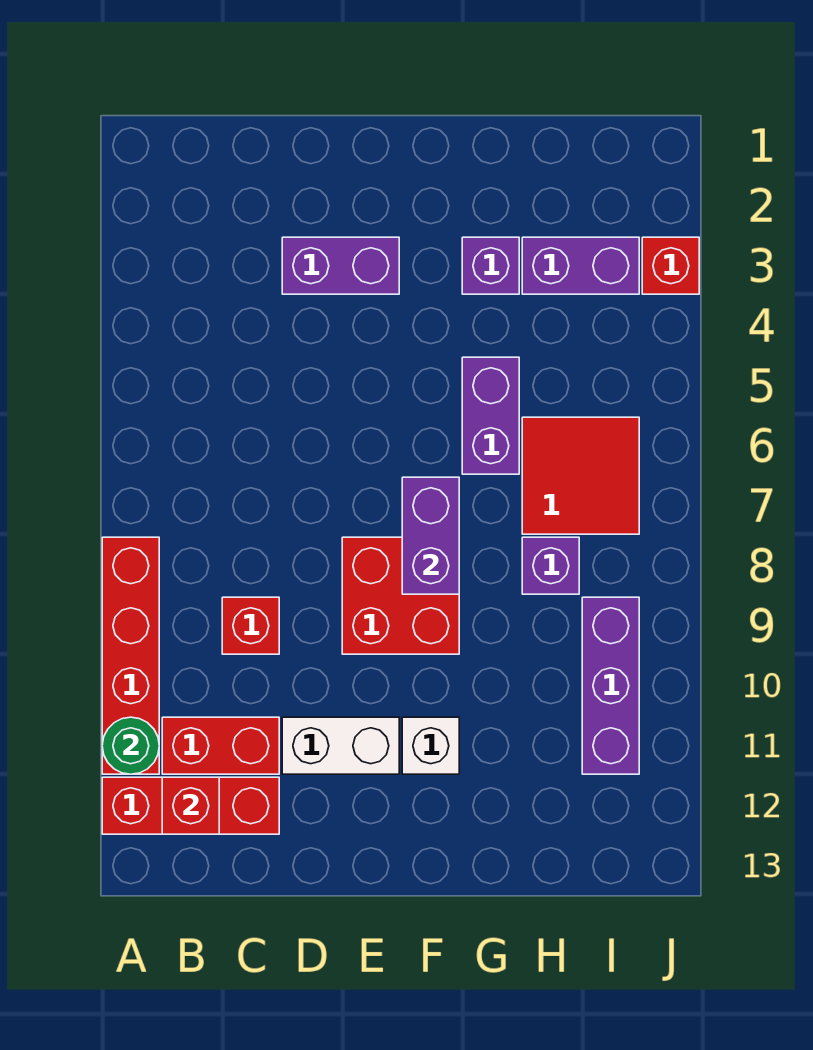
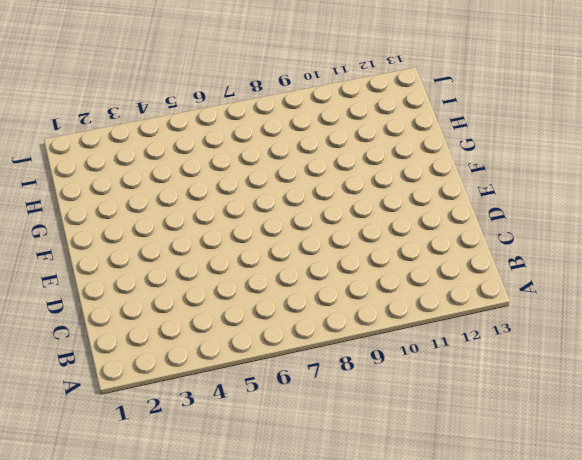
none -> red 1x4 brick [102,537,159,774]
none -> red 1x3 brick [102,777,279,834]
none -> red 1x2 brick [162,717,279,774]

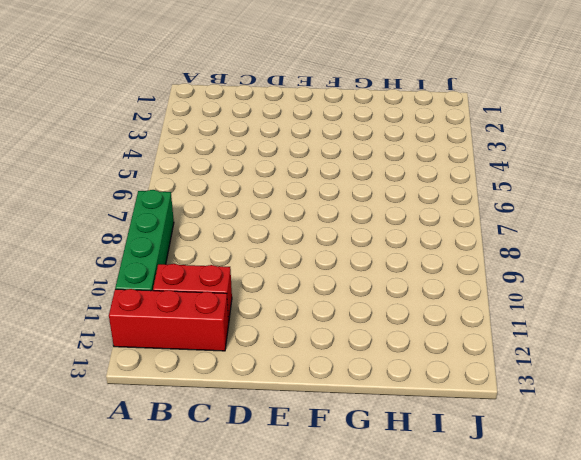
green 1x4 brick [115,190,174,291] -> red 1x4 brick [102,537,159,774]
none -> red 1x1 brick [222,597,279,654]
none -> purple 1x2 brick [282,237,399,294]
none -> white 1x2 brick [282,717,399,774]

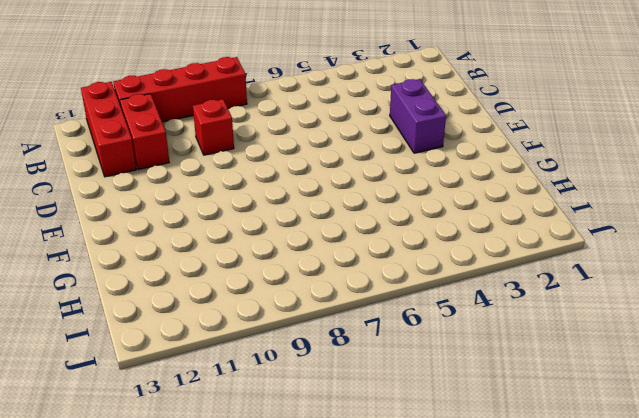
none -> white 1x2 brick [282,717,399,774]
none -> red 2x2 brick [342,537,459,654]
none -> white 1x1 brick [402,717,459,774]

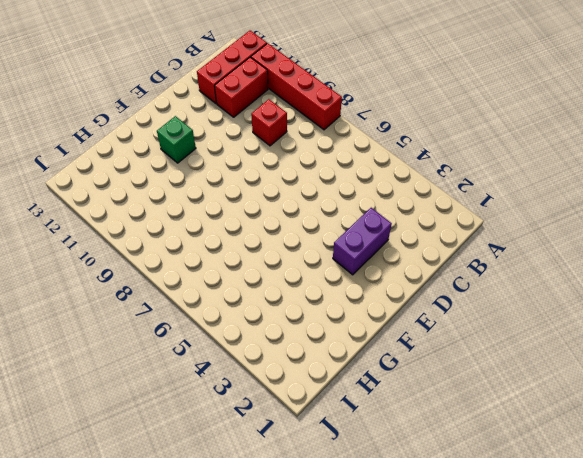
green 1x1 brick [157,116,196,163] -> white 1x1 brick [402,717,459,774]
none -> white 1x2 brick [282,717,399,774]
none -> red 2x2 brick [342,537,459,654]
none -> purple 1x1 brick [462,237,519,294]

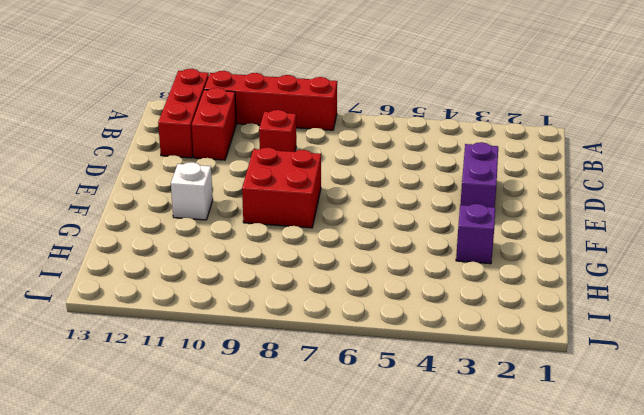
none -> white 1x2 brick [282,717,399,774]
none -> purple 1x2 brick [462,357,519,474]
none -> purple 1x2 brick [522,237,639,294]

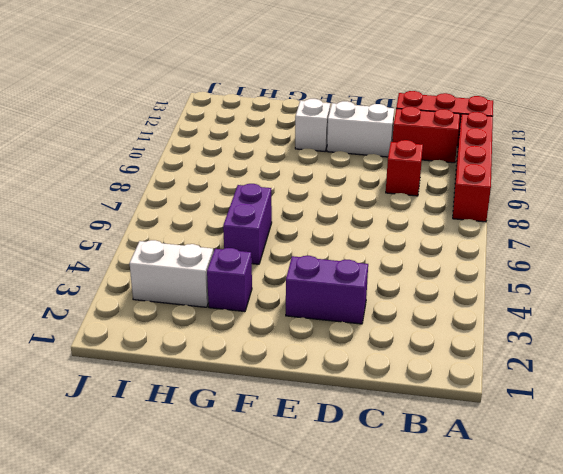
white 1x2 brick [129,240,213,307] -> purple 1x2 brick [522,237,639,294]
none -> red 2x2 brick [342,537,459,654]
none -> red 2x2 tile [522,417,639,534]
none -> purple 1x1 brick [522,537,579,594]

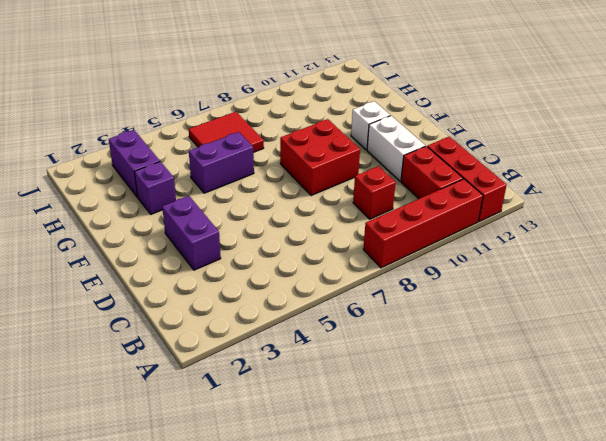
none -> purple 1x1 brick [522,537,579,594]
none -> purple 1x3 brick [582,597,639,774]
none -> red 1x1 brick [642,237,699,294]

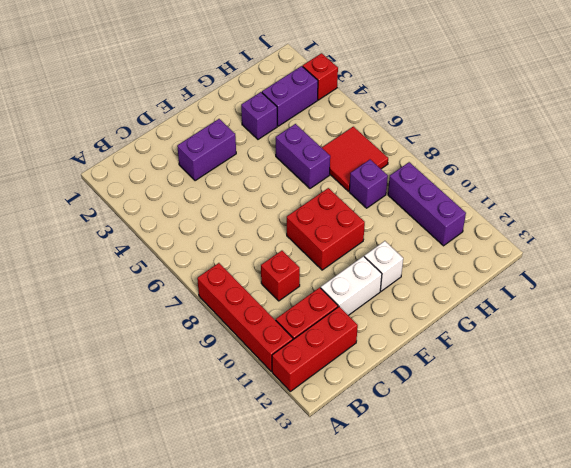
none -> green 1x1 round brick [102,717,159,774]
none -> red 1x1 brick [162,777,219,834]
none -> purple 1x2 brick [402,477,459,594]

